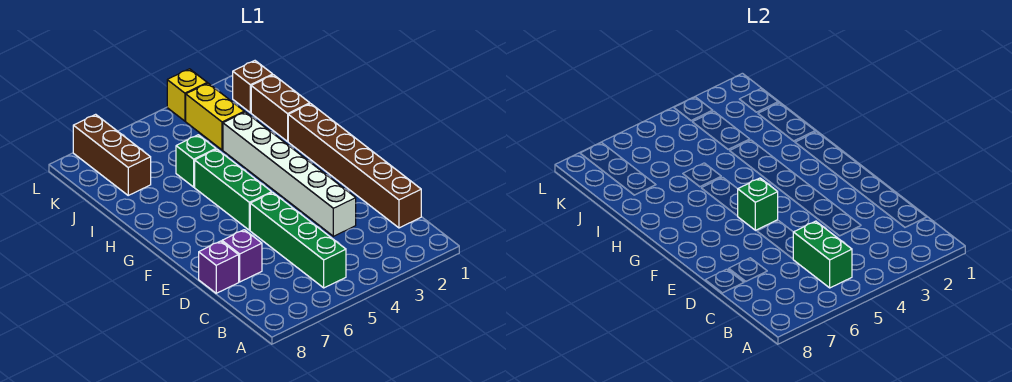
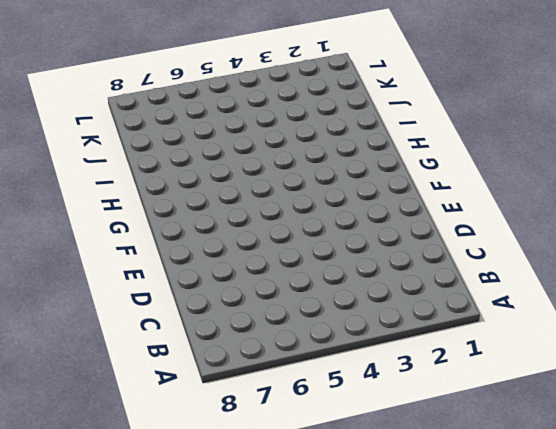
none -> green 1x4 brick [250,192,346,288]
none -> brown 1x6 brick [288,104,421,228]
none -> white 1x6 brick [223,112,356,236]

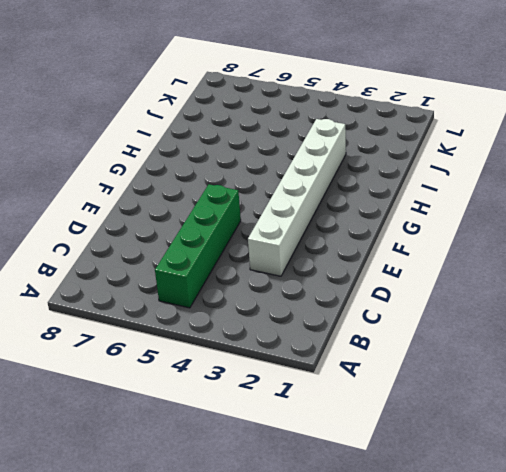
none -> brown 1x6 brick [288,104,421,228]
none -> purple 1x1 brick [222,230,262,282]
none -> purple 1x1 brick [199,241,239,293]

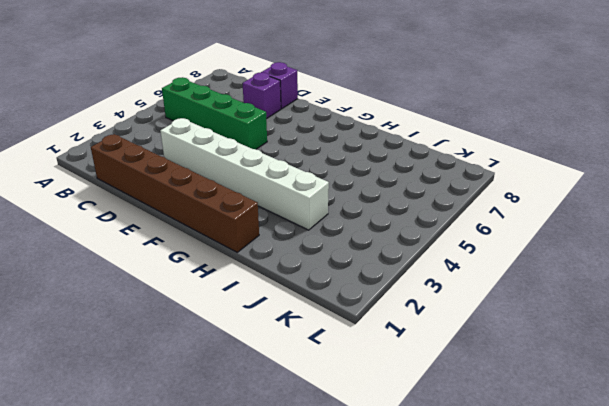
none -> green 1x3 brick [195,149,272,230]
none -> brown 1x2 brick [251,75,310,141]
none -> green 1x1 brick [176,135,216,187]

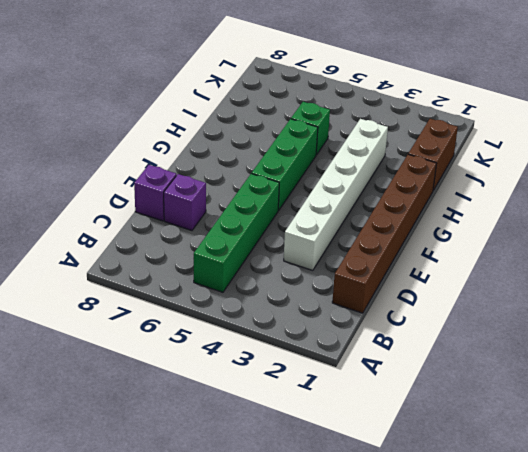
none -> yellow 1x2 brick [186,83,244,150]
none -> brown 1x3 brick [73,114,151,195]
none -> brown 1x1 brick [233,61,273,113]

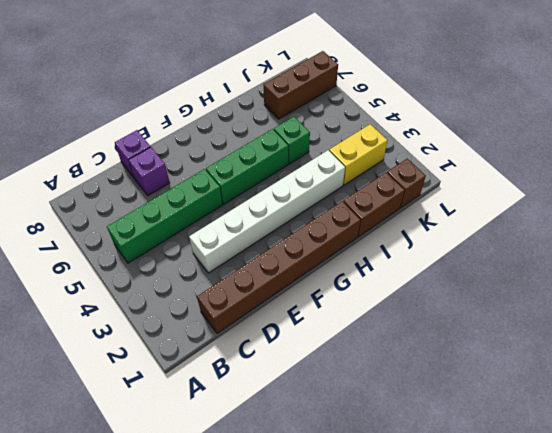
none -> yellow 1x1 brick [167,69,207,121]
none -> green 1x2 brick [793,221,852,288]
none -> green 1x1 brick [738,178,778,230]

